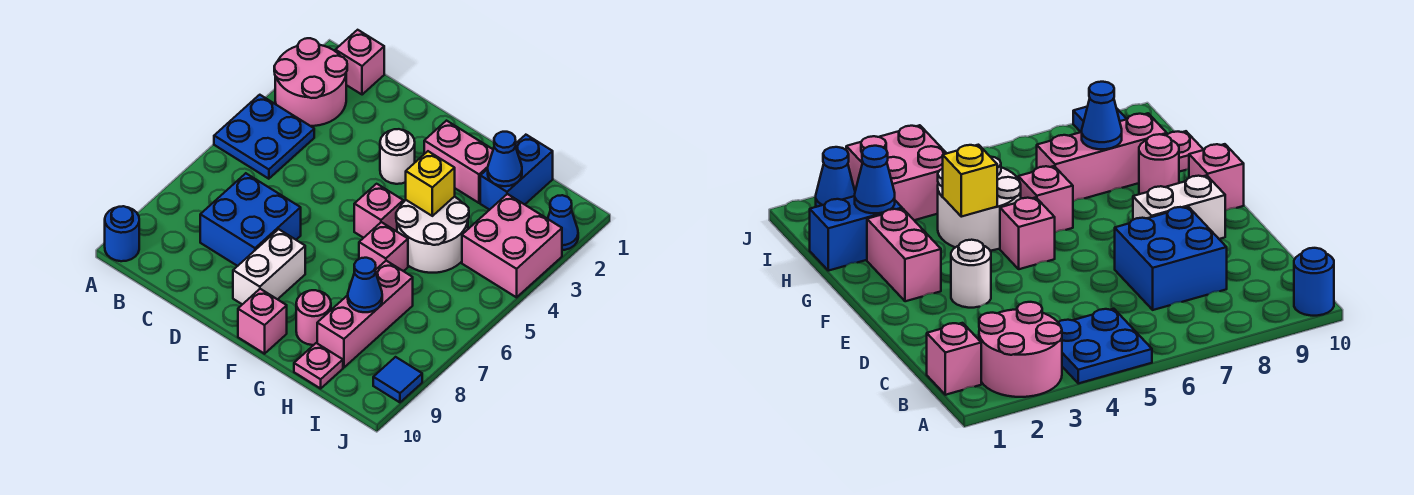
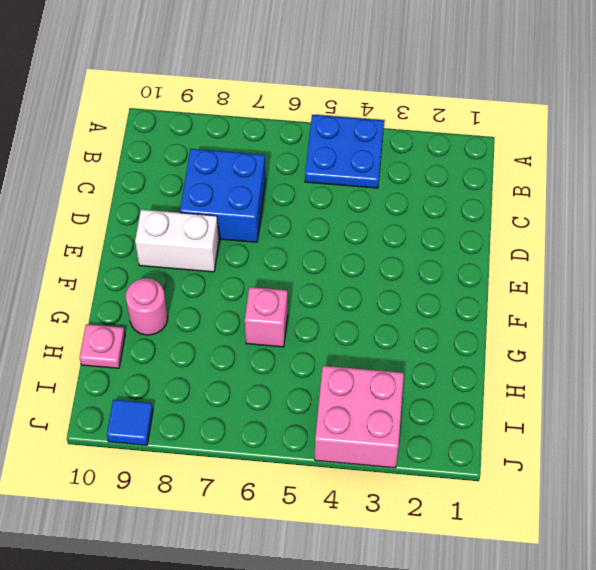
none -> pink 2x2 round brick [274,38,347,126]
none -> blue 1x1 round brick [105,206,139,261]
none -> pink 1x1 brick [335,30,384,95]

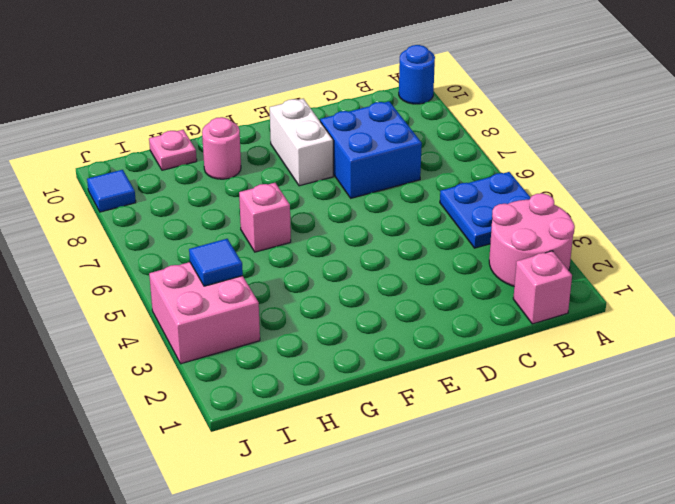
blue 1x1 tile [189,239,243,286] -> none
none -> white 1x1 round brick [380,129,415,184]
none -> pink 1x2 brick [424,121,493,203]
none -> pink 1x1 brick [354,184,403,238]

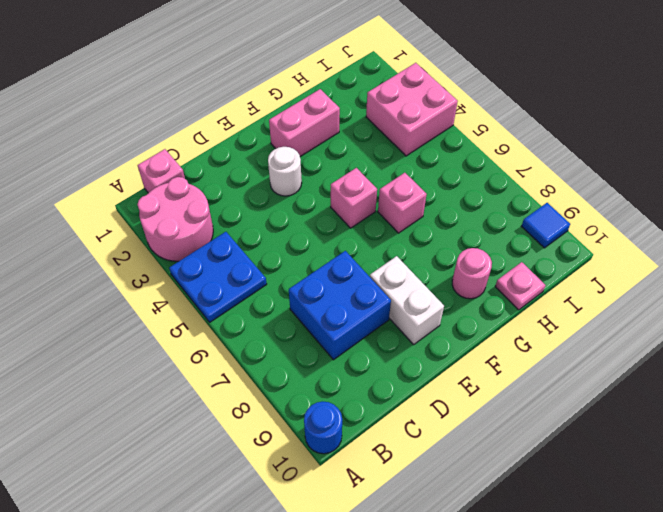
none -> pink 1x1 brick [238,289,287,354]
none -> white 2x2 round brick [396,197,469,273]
none -> blue 1x2 brick [480,135,553,210]

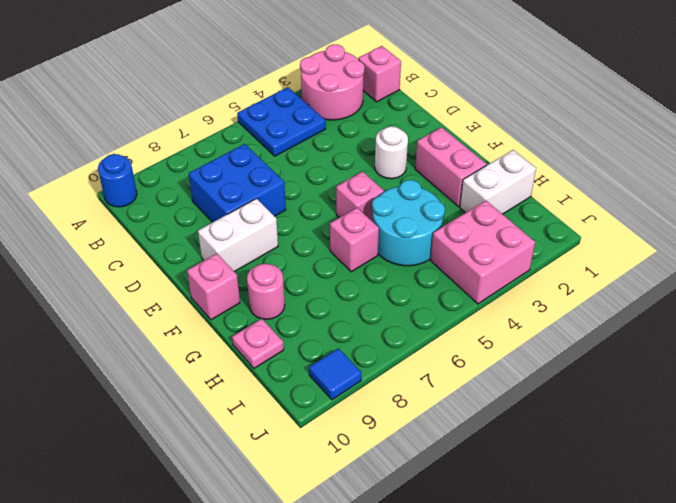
cyan 2x2 round brick [372,180,445,266] -> white 2x2 round brick [396,197,469,273]
white 1x2 brick [460,150,536,214] -> blue 1x2 brick [480,135,553,210]
none -> pink 1x3 brick [317,261,413,368]
none -> blue 1x1 cone [548,195,578,250]
none -> yellow 1x1 brick [406,151,455,216]

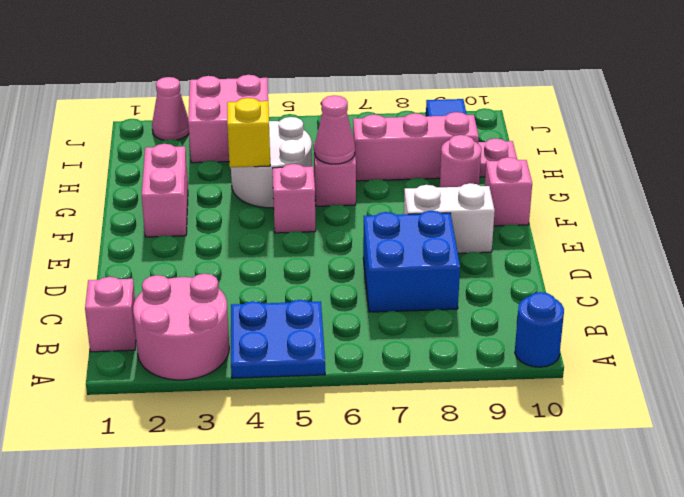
pink 1x1 cone [314,96,355,164] -> none
pink 1x1 cone [152,77,189,140] -> blue 1x1 cone [548,195,578,250]
none -> white 1x1 round brick [380,129,415,184]
none -> blue 1x2 brick [480,135,553,210]
none -> blue 1x1 cone [488,132,522,186]

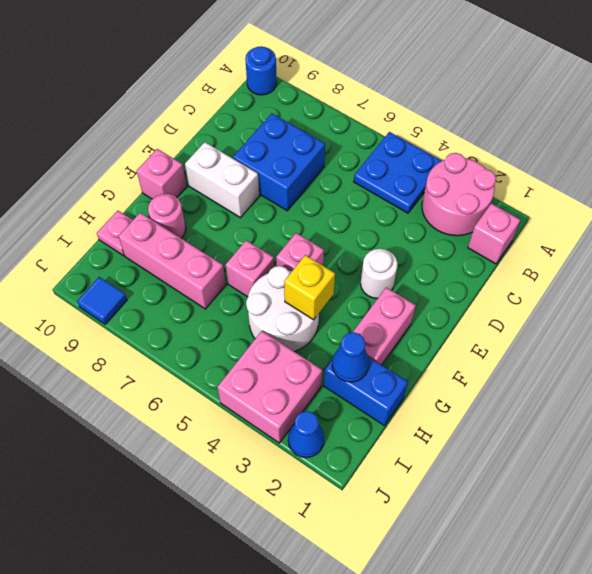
none -> blue 1x1 cone [348,258,382,312]

